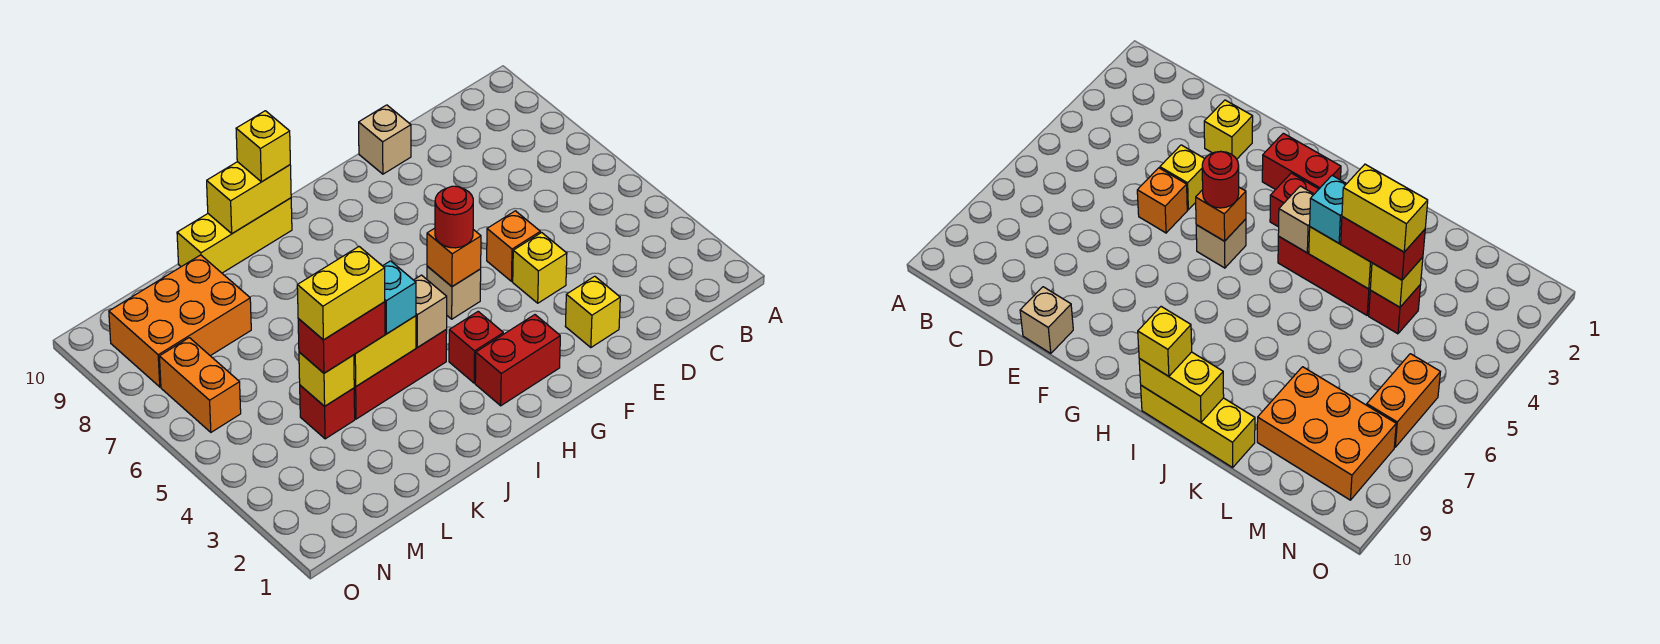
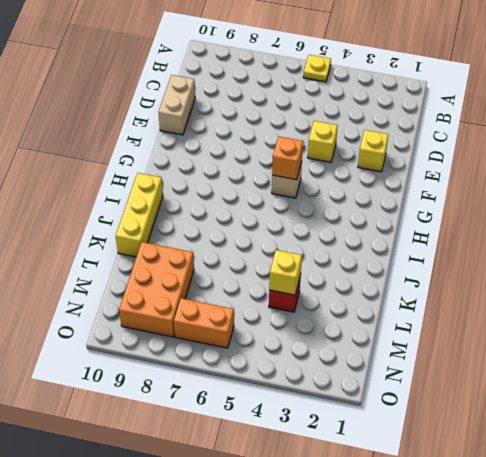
yellow 1x1 plate [303,55,331,82] -> none
tan 1x2 brick [159,75,195,135] -> tan 1x1 brick [359,105,411,174]
none -> orange 1x1 brick [487,211,540,281]
none -> red 1x2 brick [475,315,560,406]
none -> red 1x1 brick [449,312,503,383]

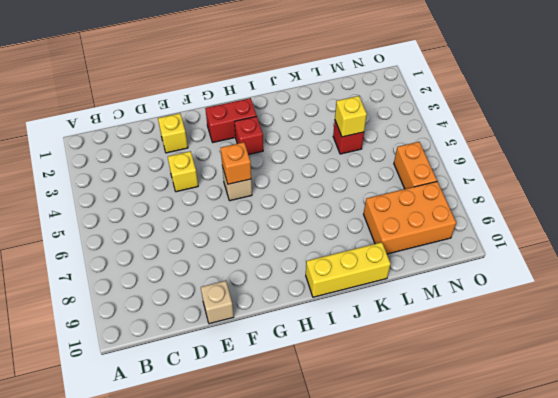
none -> orange 1x1 brick [487,211,540,281]
none -> red 1x3 brick [354,330,447,419]
none -> tan 1x1 brick [414,275,447,347]

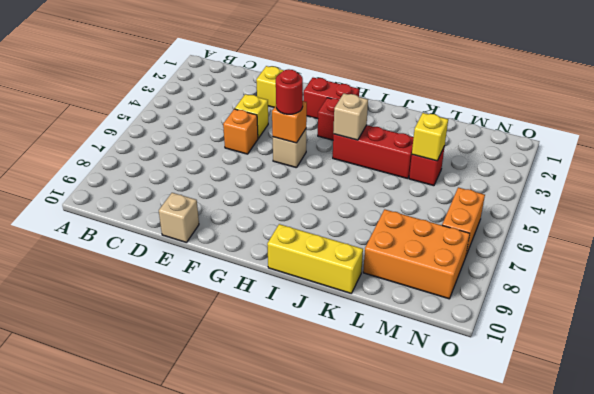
none -> yellow 1x2 brick [207,162,291,233]
none -> yellow 1x2 brick [354,316,416,386]
none -> yellow 1x1 brick [236,111,290,182]

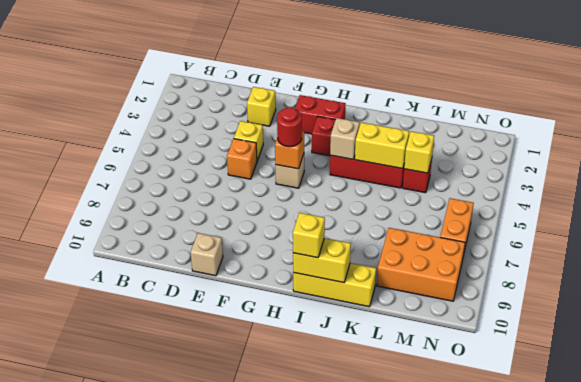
none -> cyan 1x1 brick [383,261,416,334]
none -> red 1x2 brick [298,302,385,373]
none -> yellow 1x2 brick [297,247,385,340]

